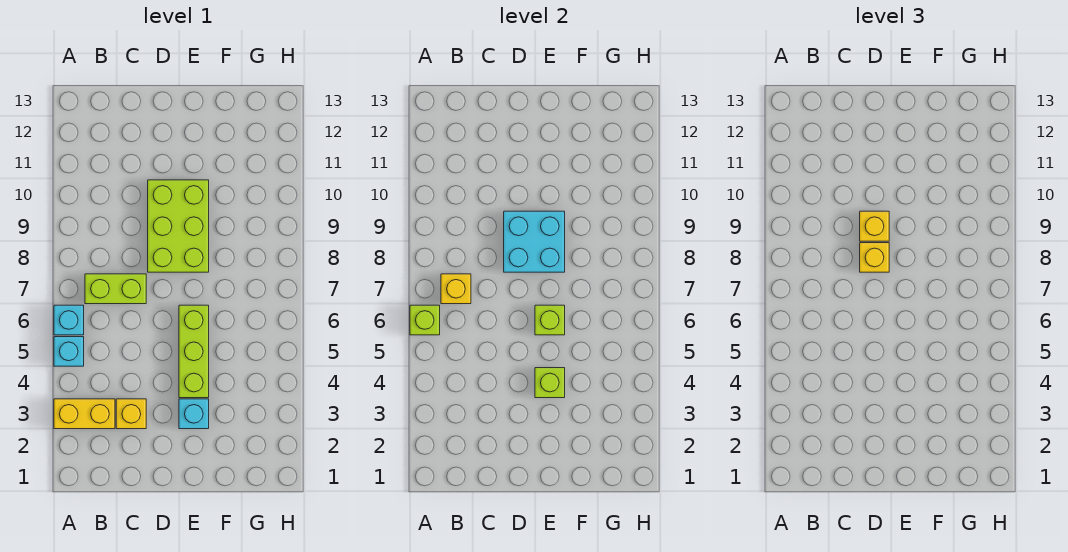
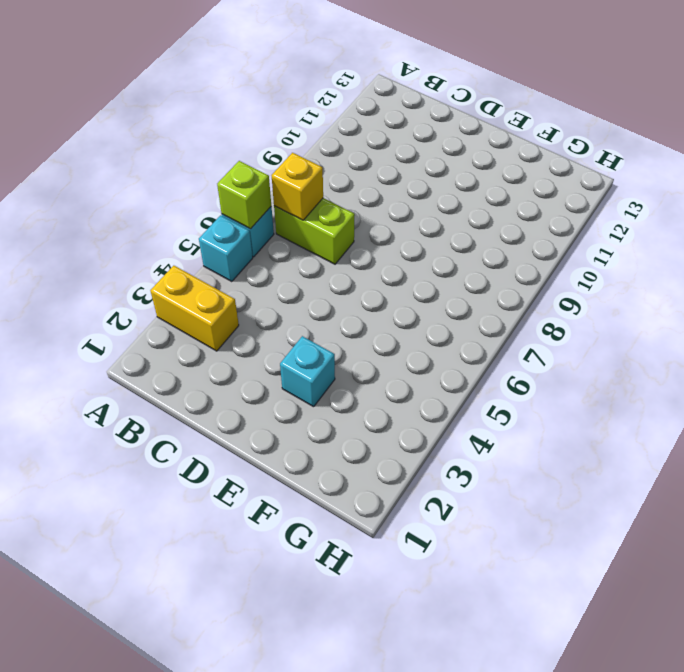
none -> yellow 1x1 brick [116,399,146,429]
none -> lime 2x3 brick [148,180,209,272]
none -> lime 1x3 brick [179,305,209,398]

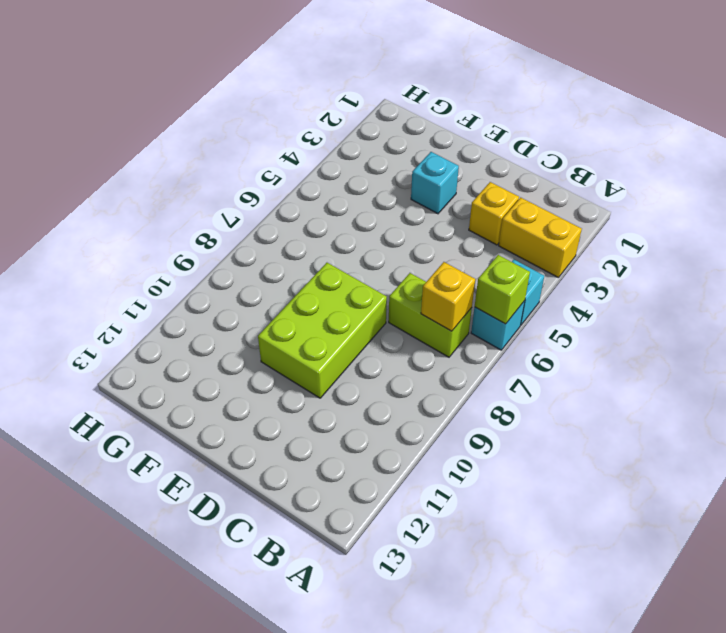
none -> lime 1x3 brick [179,305,209,398]
none -> cyan 2x2 brick [504,211,565,272]
none -> lime 1x1 brick [535,368,565,398]

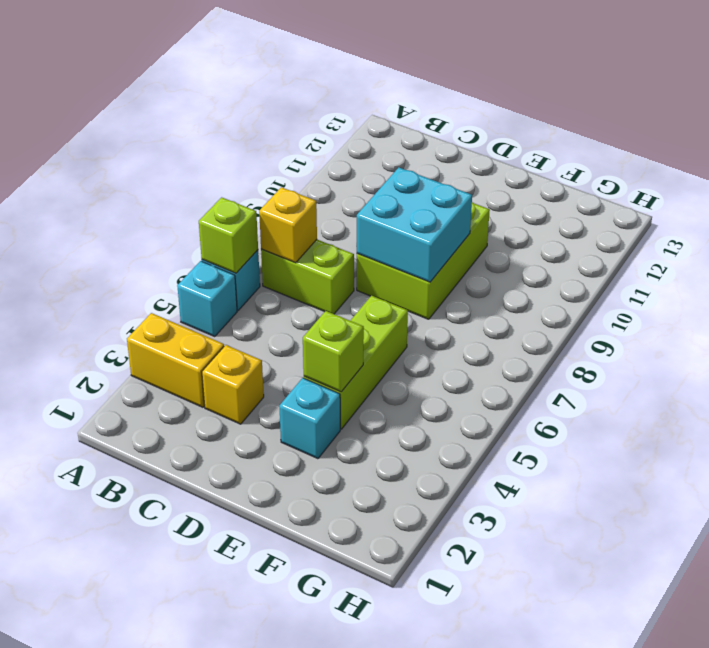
none -> lime 1x1 brick [535,305,565,335]
none -> yellow 1x1 brick [860,243,889,272]
none -> yellow 1x1 brick [860,211,889,241]

